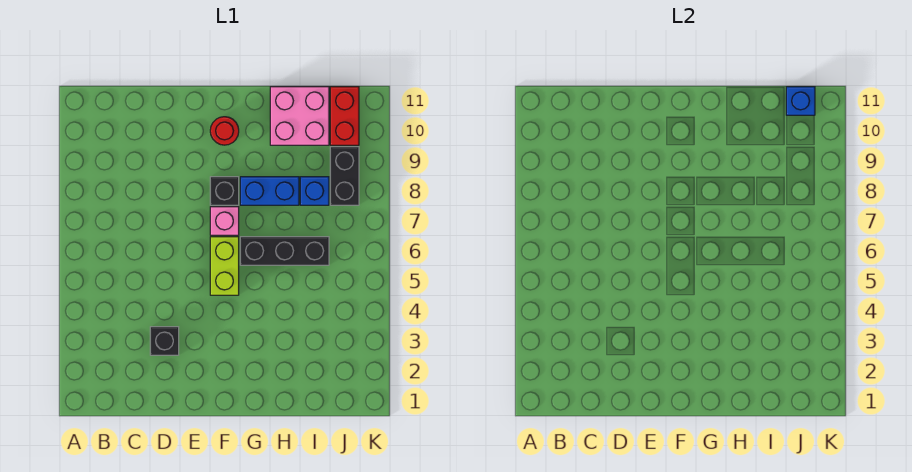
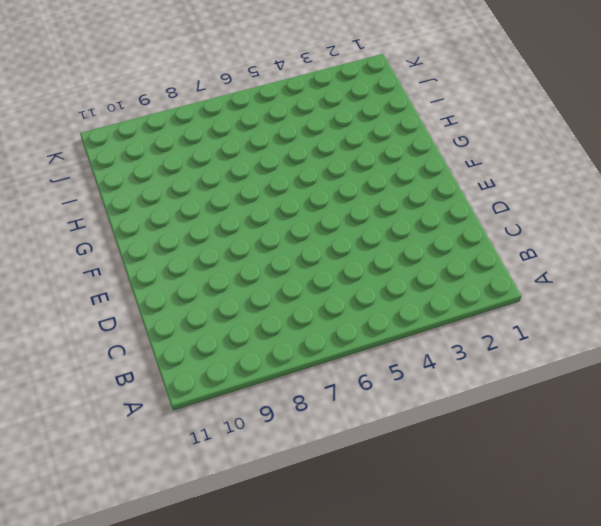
none -> black 1x1 brick [150,327,179,355]
none -> lime 1x2 brick [210,237,239,295]
none -> pink 1x1 brick [210,207,239,235]

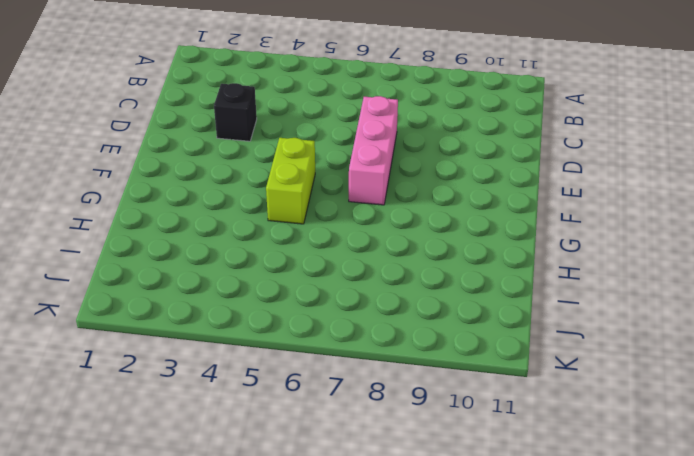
pink 1x3 brick [349,96,398,205] -> pink 1x1 brick [210,207,239,235]
lime 1x2 brick [266,138,315,224] -> lime 1x2 brick turned to [210,237,239,295]
none -> black 1x1 brick [210,177,239,205]
none -> red 1x1 round brick [210,117,239,145]
none -> black 1x3 brick [240,237,329,265]

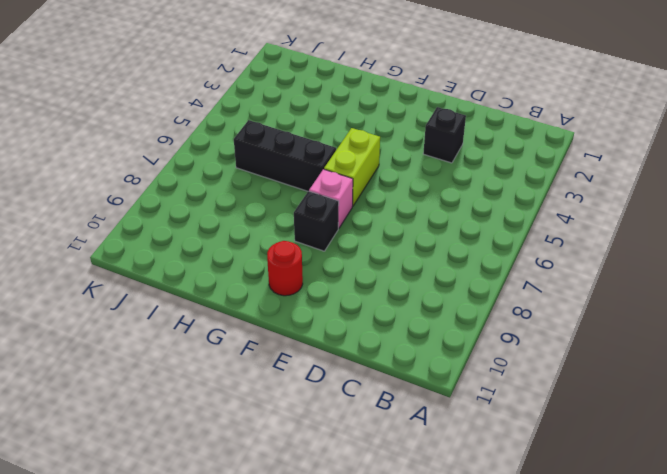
none -> blue 1x2 brick [240,177,299,205]
none -> pink 2x2 brick [270,87,329,145]
none -> blue 1x1 brick [300,177,329,205]

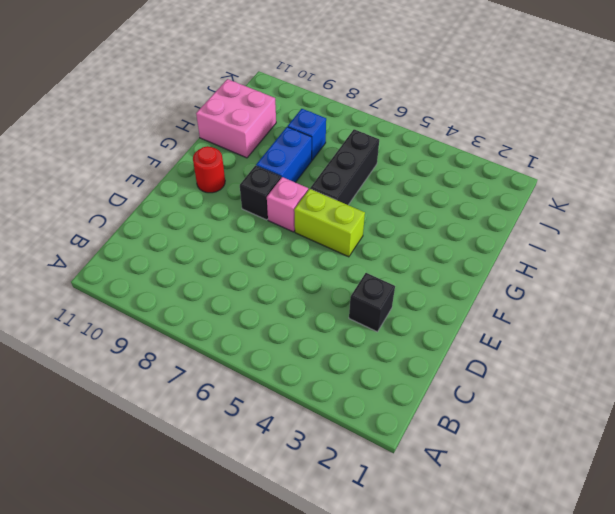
none -> black 1x2 brick [330,147,359,205]
none -> red 1x2 brick [330,87,359,145]
none -> blue 1x1 brick [786,87,815,115]

